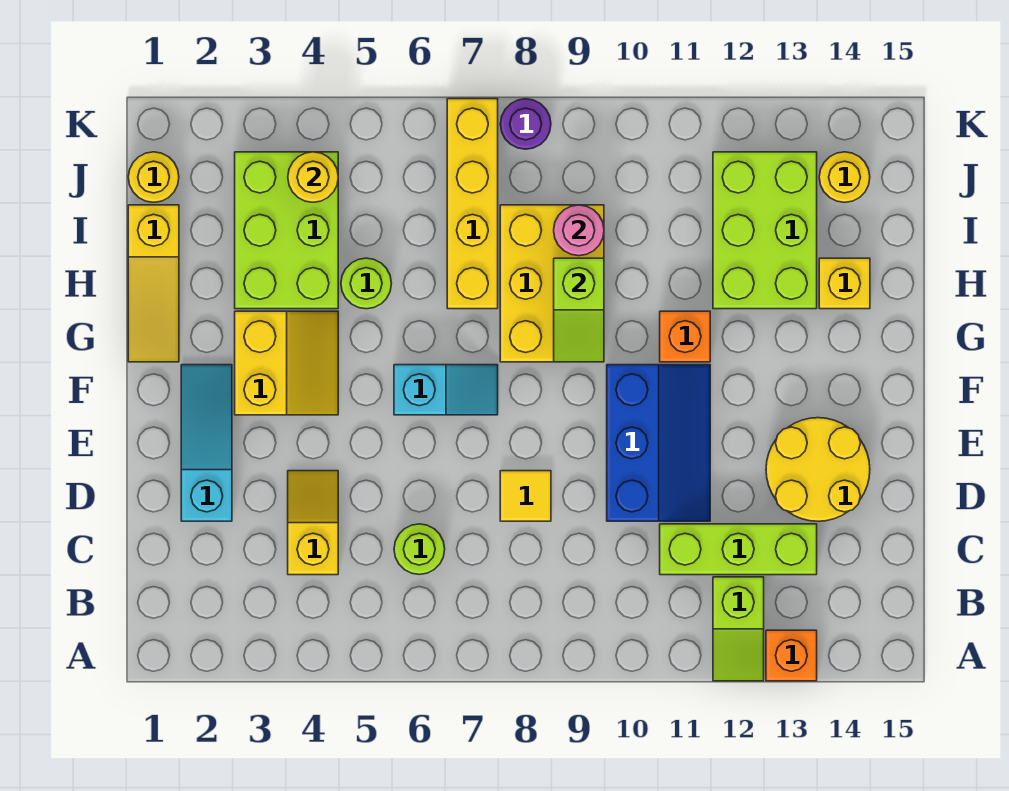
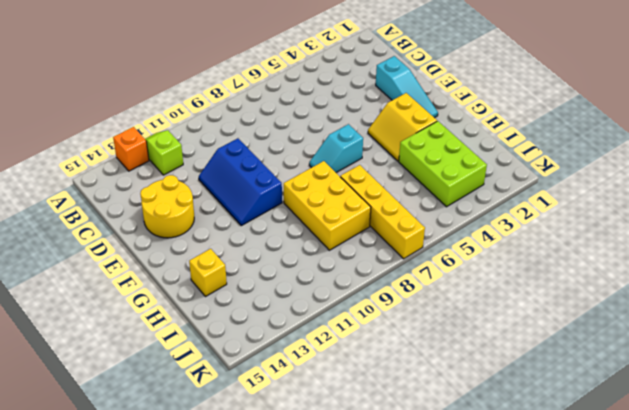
none -> yellow 1x2 slope [288,471,338,575]
none -> lime 1x1 round brick [394,524,445,575]
none -> lime 1x3 brick [660,524,817,575]

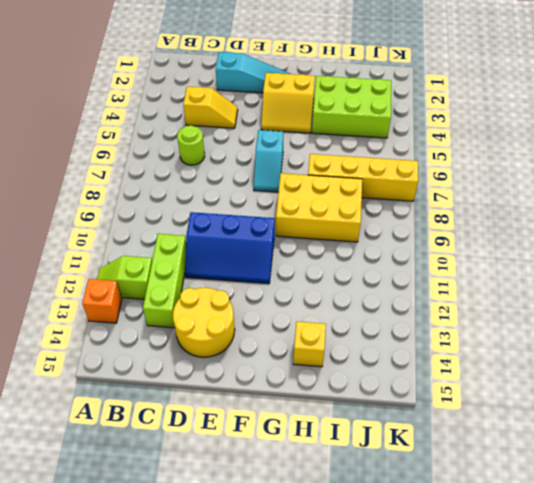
none -> yellow 1x1 tile [500,471,551,521]
none -> yellow 1x3 slope [128,205,179,362]
none -> orange 1x1 brick [660,311,710,362]

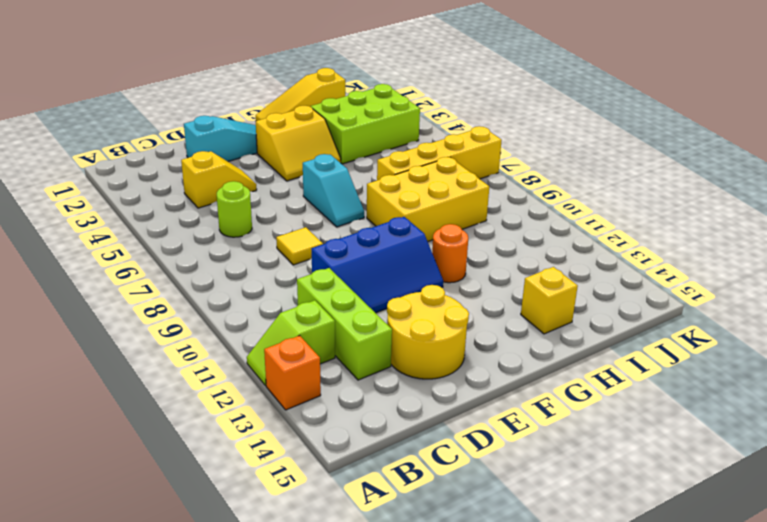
orange 1x1 round brick [432,224,468,283] -> orange 1x1 brick [660,311,710,362]
none -> lime 1x1 round brick [341,258,391,309]
none -> lime 2x3 brick [713,152,817,309]
none -> yellow 1x1 round brick [128,152,179,202]

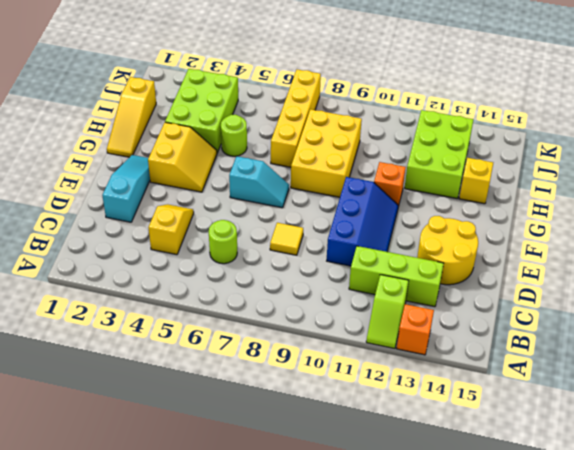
none -> yellow 1x1 round brick [128,152,179,202]
none -> yellow 1x1 round brick [819,152,870,202]
none -> purple 1x1 round brick [500,99,551,149]

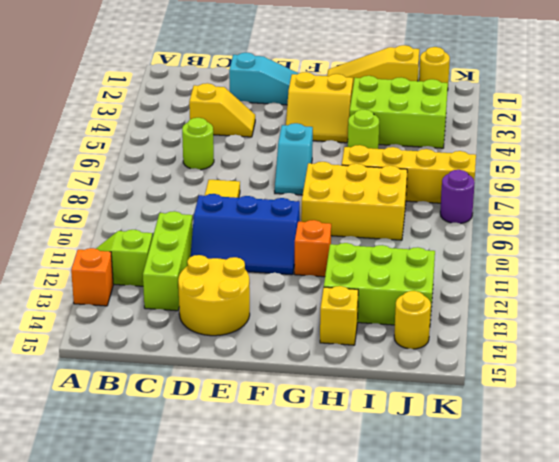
none -> lime 1x2 slope [554,258,604,362]
none -> pink 1x1 round brick [554,205,604,256]
none -> yellow 1x1 round brick [288,152,338,202]

